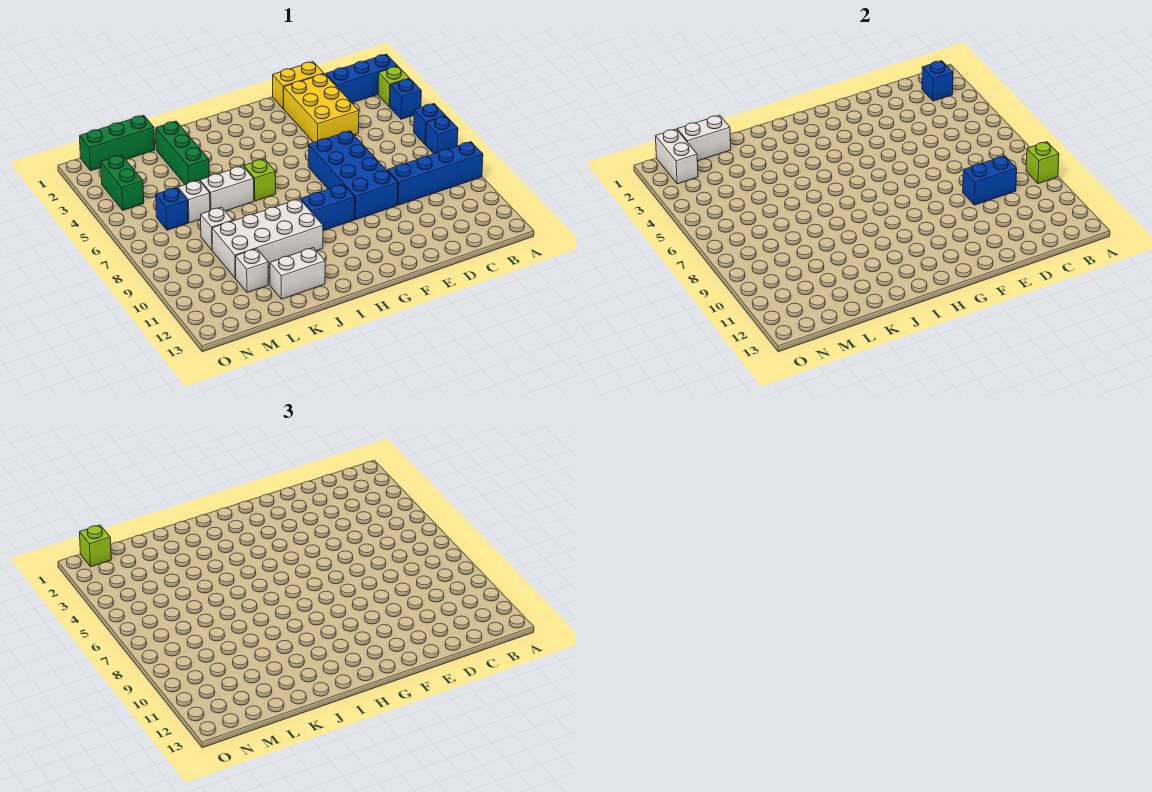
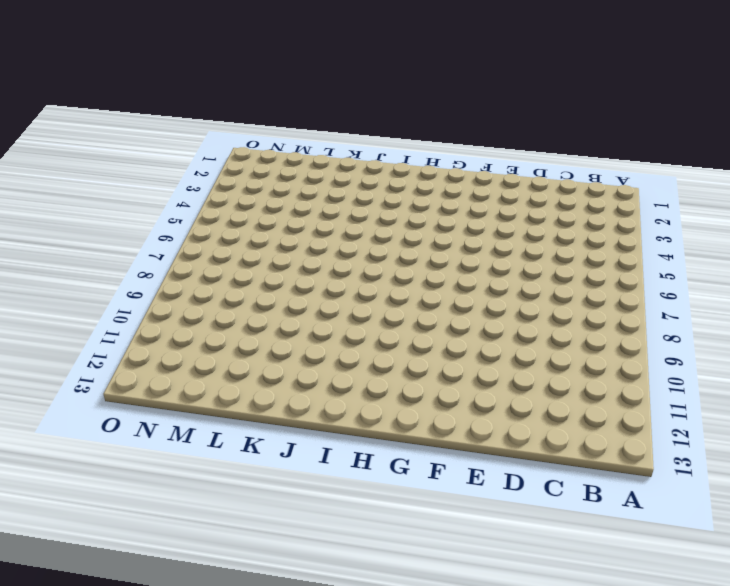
none -> blue 1x3 brick [326,54,397,103]
none -> lime 1x1 brick [378,66,409,107]
none -> blue 1x1 brick [390,79,421,119]

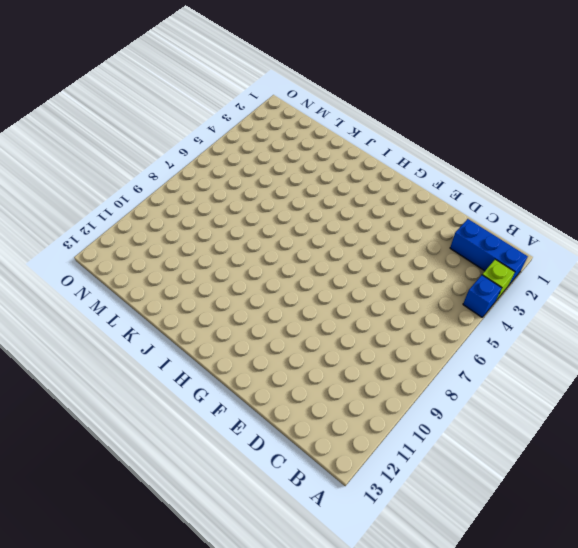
none -> blue 1x1 brick [414,104,445,145]
none -> blue 1x1 brick [426,116,458,154]
none -> blue 1x4 brick [387,142,483,205]

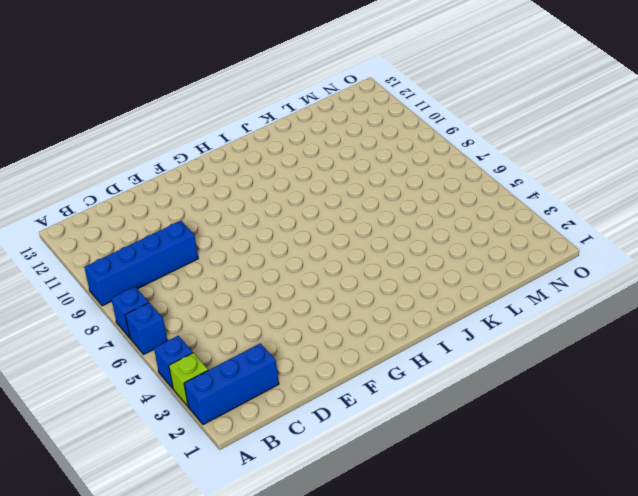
none -> yellow 1x2 brick [273,62,324,109]
none -> yellow 2x3 brick [284,74,359,142]
none -> blue 2x4 brick [308,131,398,220]

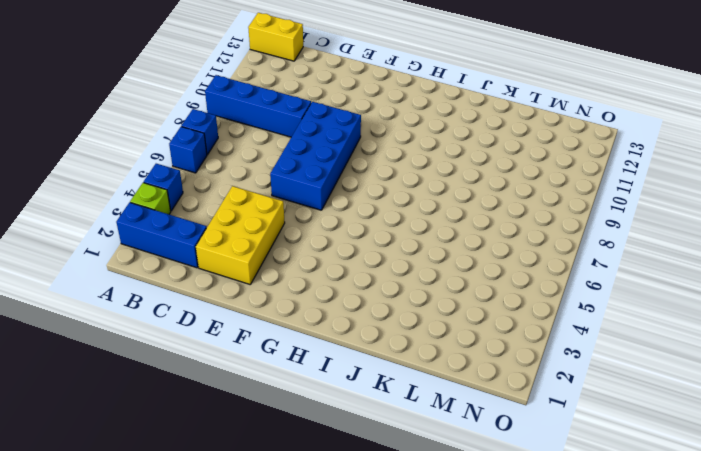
yellow 1x2 brick [248,13,303,61] -> yellow 1x2 brick moved to [273,62,324,109]
none -> blue 1x2 brick [301,184,355,231]
none -> lime 1x1 brick [244,159,276,201]
none -> white 2x4 brick [212,199,323,278]

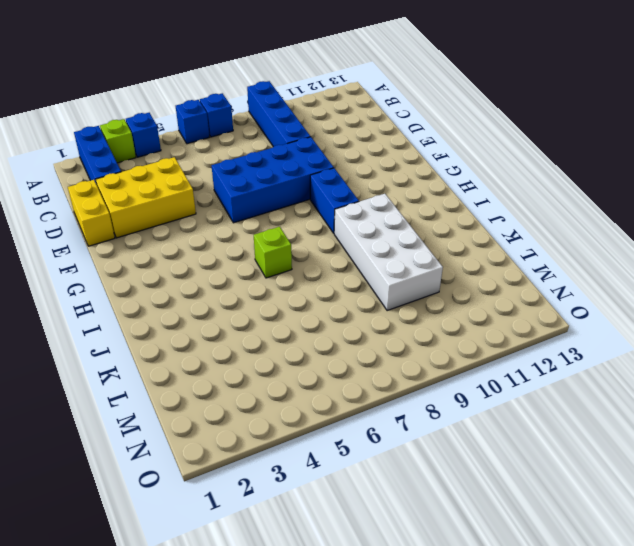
none -> white 1x2 brick [200,166,254,211]
none -> white 1x2 brick [270,248,325,299]
none -> green 1x3 brick [156,121,209,185]

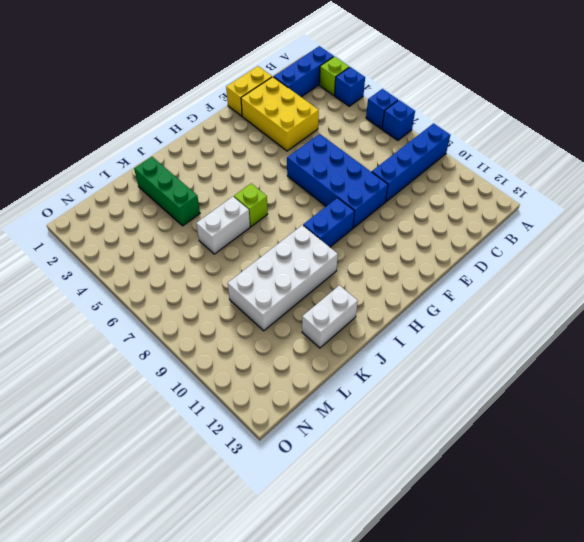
none -> green 1x3 brick [80,115,155,171]
none -> white 1x1 brick [178,180,210,223]
none -> white 1x1 brick [201,207,233,250]

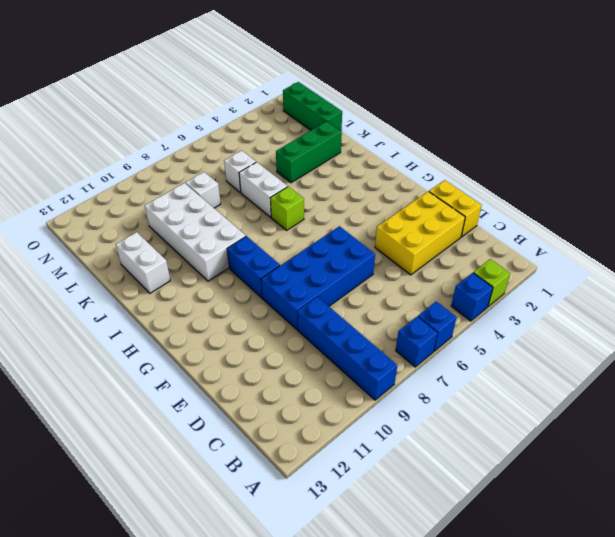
none -> blue 1x3 brick [326,54,397,103]
none -> white 1x1 brick [235,249,268,293]
none -> blue 1x1 brick [156,187,188,230]

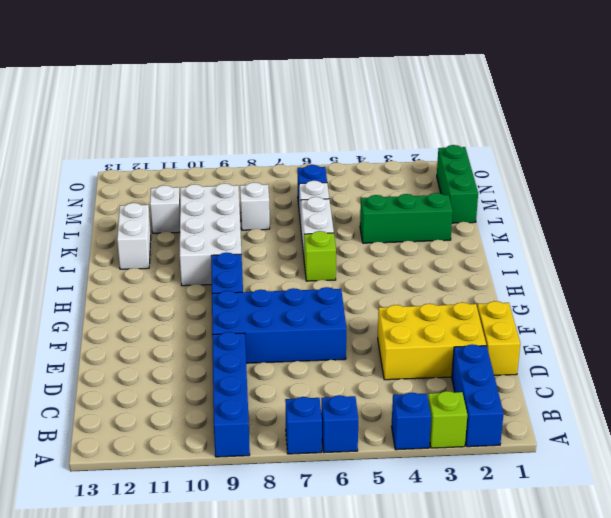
none -> green 1x2 brick [101,155,144,210]
none -> lime 1x1 brick [1026,142,1059,184]
none -> blue 1x1 brick [922,61,953,101]

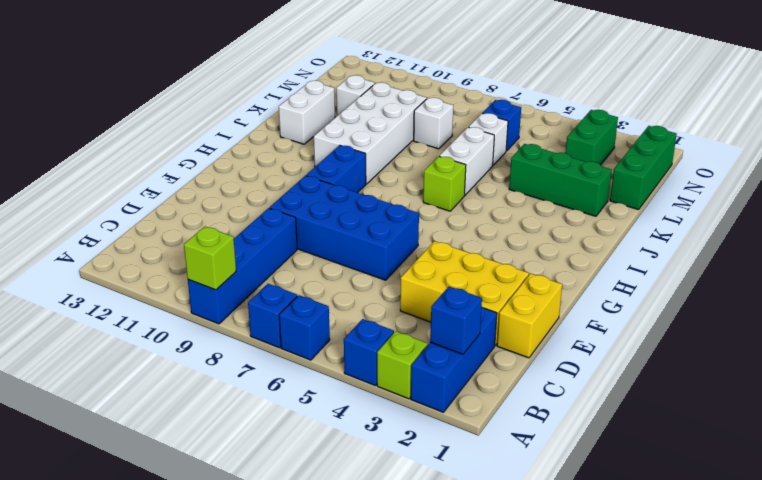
green 1x2 brick [565,110,618,165] -> green 1x2 brick turned to [101,155,144,210]
none -> blue 1x2 brick [963,156,1017,205]
none -> white 1x2 brick [677,115,731,161]
none -> white 1x2 brick [656,129,698,184]

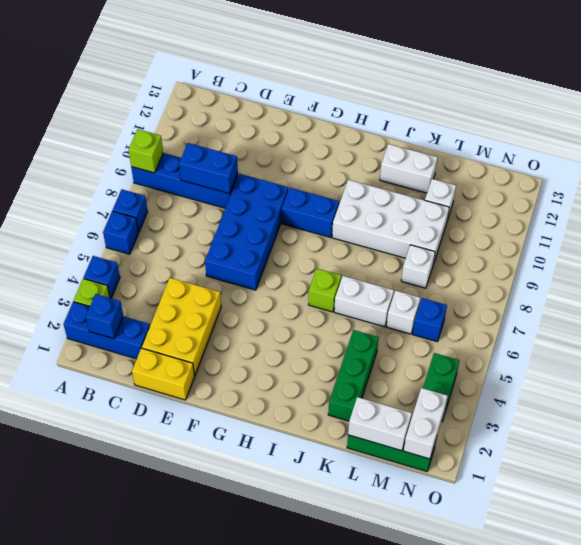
none -> lime 1x1 brick [80,525,111,567]

